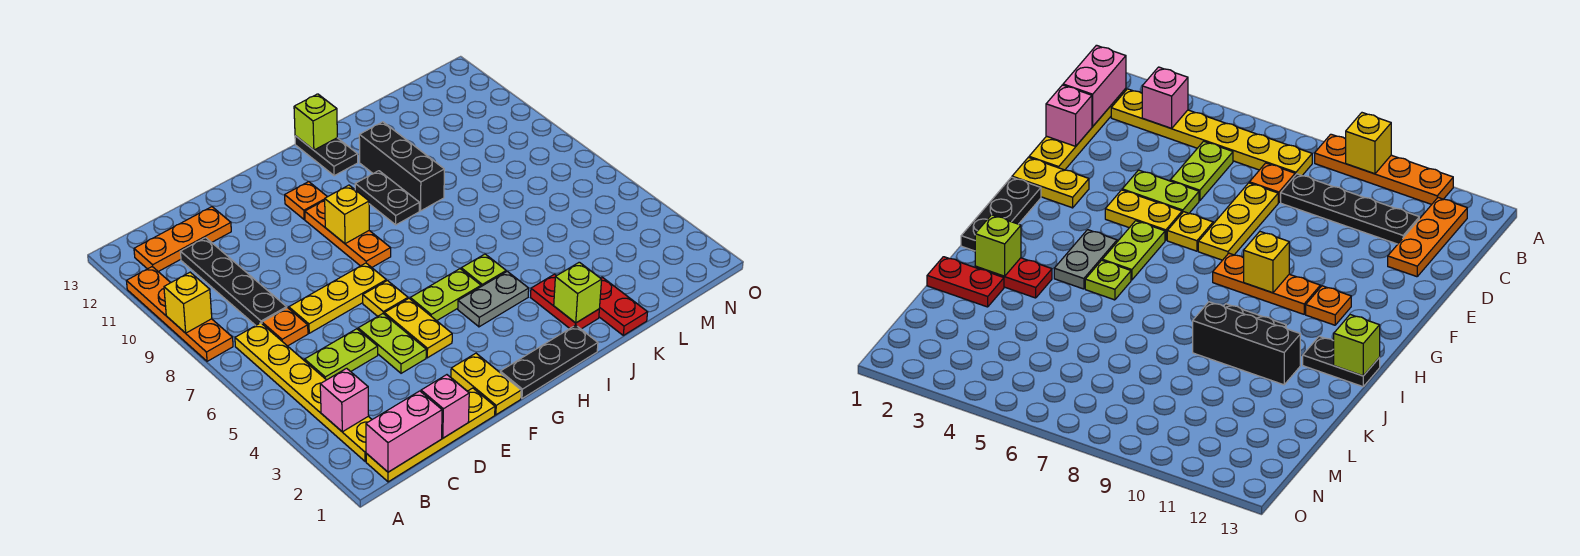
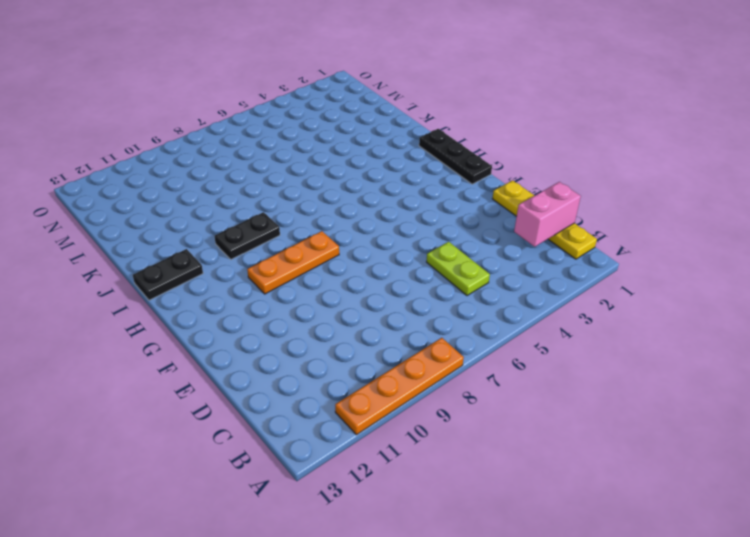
pink 1x2 brick [514,182,581,247] -> pink 1x2 brick turned to [366,391,442,472]
none -> yellow 1x6 plate [235,323,372,461]
none -> orange 1x3 plate [134,207,231,272]
none -> orange 1x1 plate [262,308,308,346]
none -> black 1x4 plate [180,238,287,325]

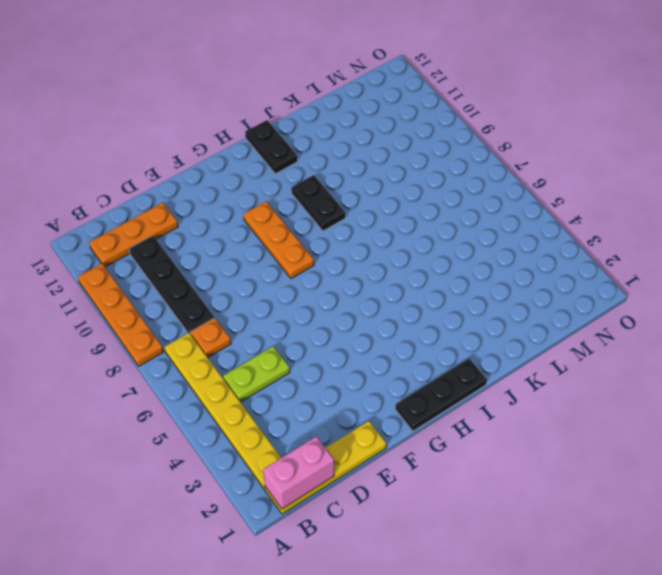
none -> yellow 1x3 plate [289,263,386,333]
none -> lime 1x2 plate [358,314,426,373]
none -> yellow 1x2 plate [451,353,521,415]
none -> yellow 1x2 plate [384,299,452,358]

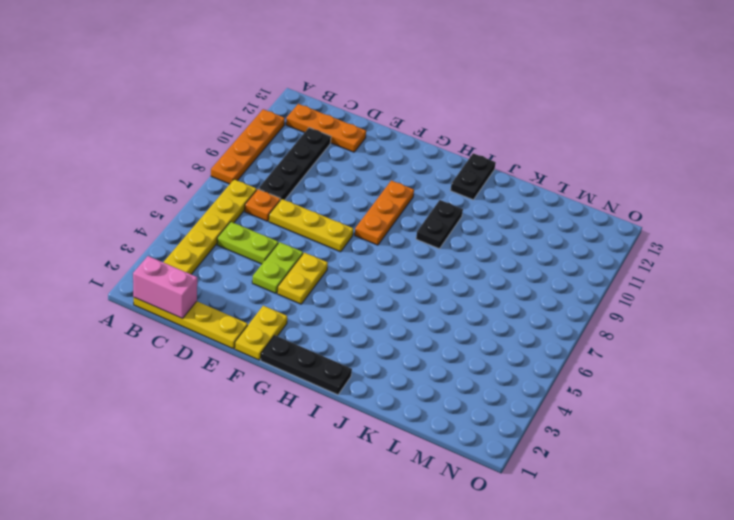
none -> yellow 1x1 plate [363,281,408,316]
none -> lime 1x2 plate [410,269,481,321]
none -> orange 1x1 plate [285,182,327,220]
none -> grey 1x2 plate [458,271,529,327]

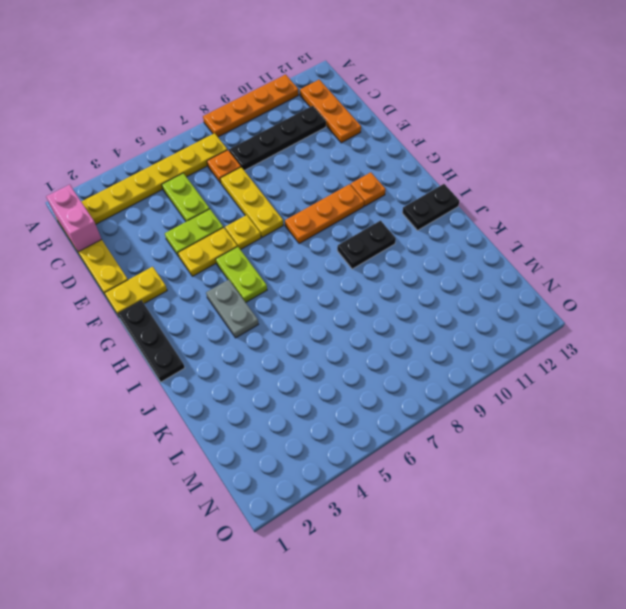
none -> lime 1x1 plate [461,254,506,287]
none -> red 1x2 plate [531,274,599,329]
none -> black 1x3 brick [359,122,444,211]
none -> red 1x2 plate [599,277,648,335]

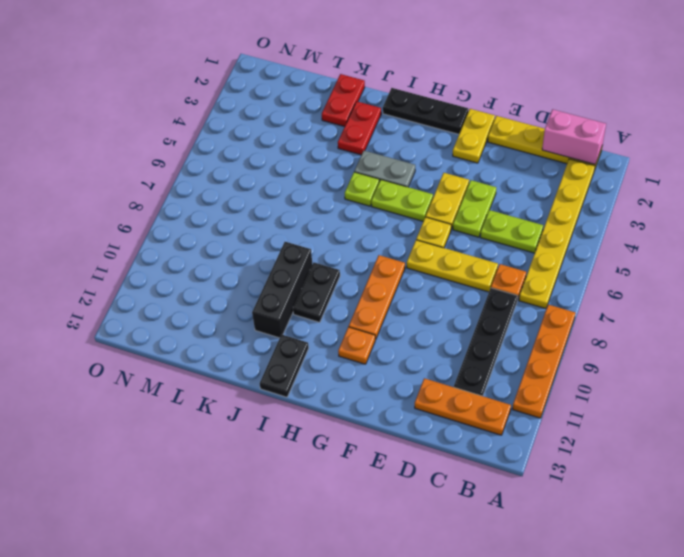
none -> yellow 1x1 brick [164,272,212,333]
none -> pink 1x1 brick [320,368,369,432]
none -> pink 1x1 brick [421,375,469,438]
none -> yellow 1x1 brick [325,185,369,244]

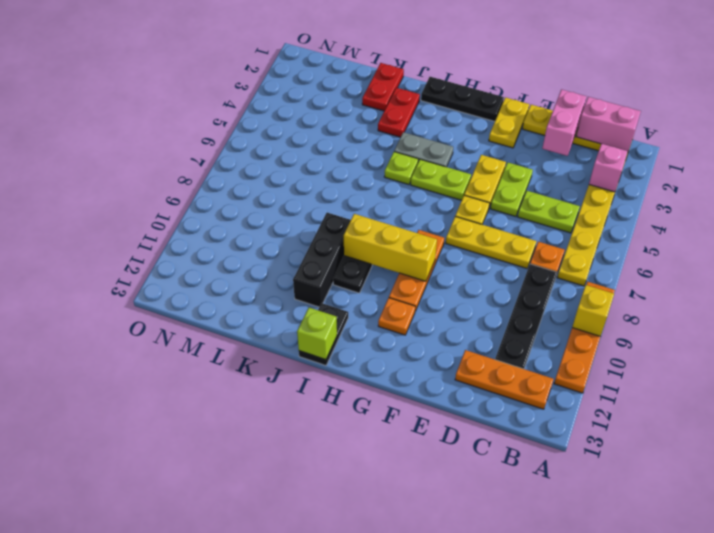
pink 1x2 brick [542,89,587,156] -> pink 1x1 brick [421,375,469,438]
yellow 1x3 brick [344,214,437,281] -> yellow 1x1 brick [325,185,369,244]
none -> lime 1x1 brick [554,262,602,323]

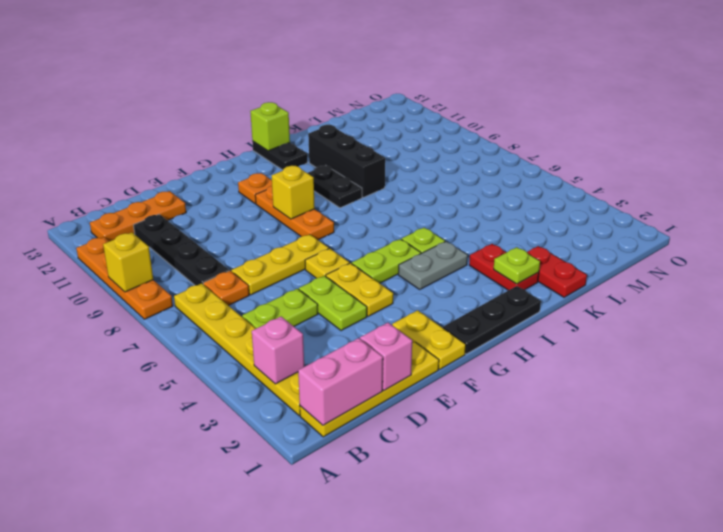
lime 1x1 plate [494,247,540,284] -> lime 1x1 brick [554,262,602,323]

